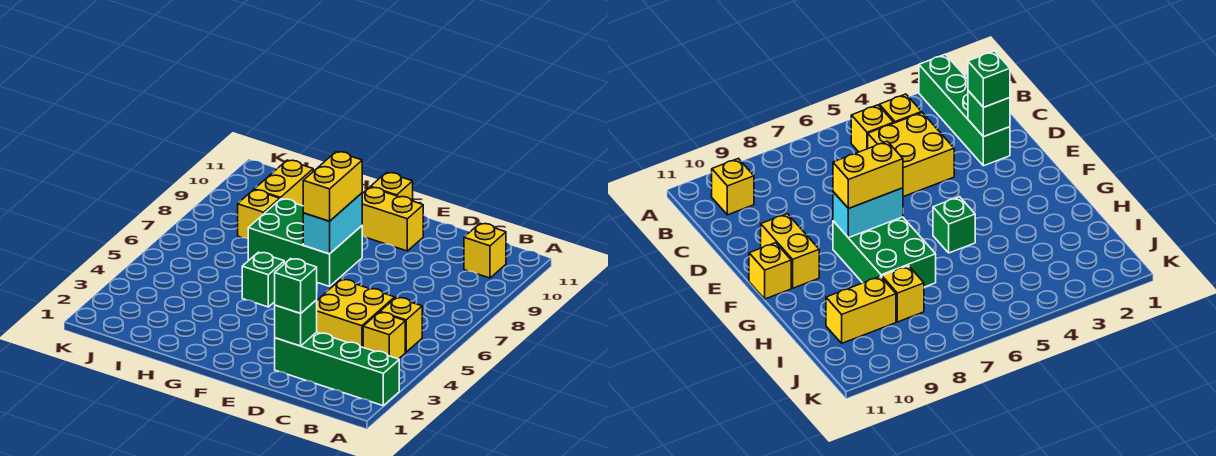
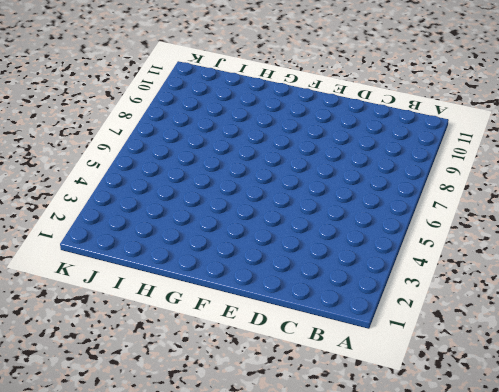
none -> green 1x4 brick [275,332,399,406]
none -> yellow 1x1 brick [363,312,405,359]
none -> yellow 1x1 brick [380,297,422,352]

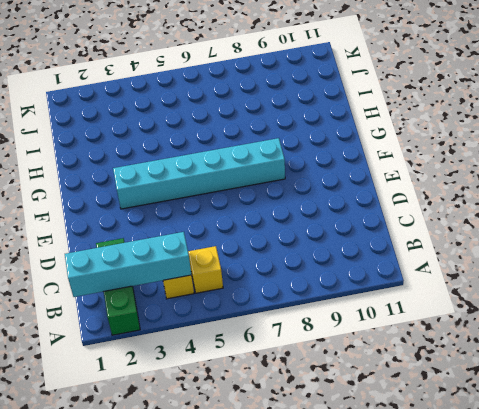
green 1x3 brick [96,238,140,335] -> green 1x4 brick [275,332,399,406]
cyan 1x4 brick [65,232,192,297] -> none
cyan 1x6 brick [113,138,285,209] -> green 2x3 brick [248,199,362,286]
none -> yellow 1x1 brick [464,223,506,278]
none -> yellow 2x2 brick [317,279,395,347]
none -> yellow 1x2 brick [362,187,423,251]

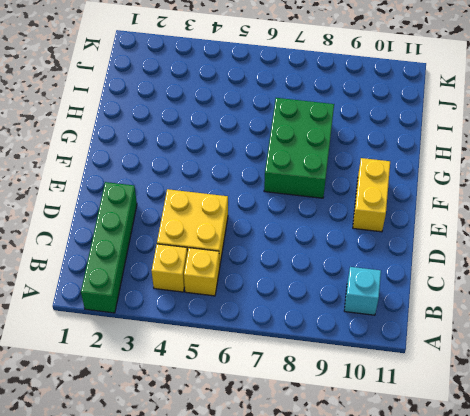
cyan 1x1 brick [344,267,381,315] -> yellow 1x1 brick [464,223,506,278]
none -> yellow 1x1 brick [371,172,413,201]
none -> green 1x1 brick [242,252,284,307]
none -> yellow 1x1 brick [238,190,280,239]

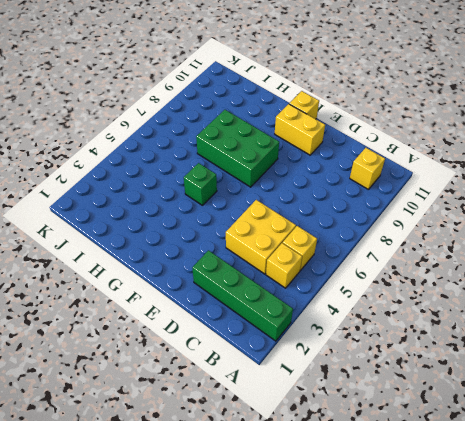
none -> yellow 1x1 brick [238,190,280,239]
none -> yellow 1x2 brick [254,160,313,206]
none -> green 1x1 brick [275,300,317,346]

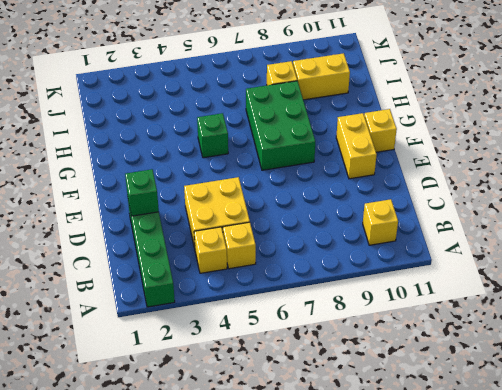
none -> cyan 1x2 brick [303,193,362,254]
none -> green 1x1 brick [275,259,317,313]
none -> yellow 1x2 brick [303,152,362,221]

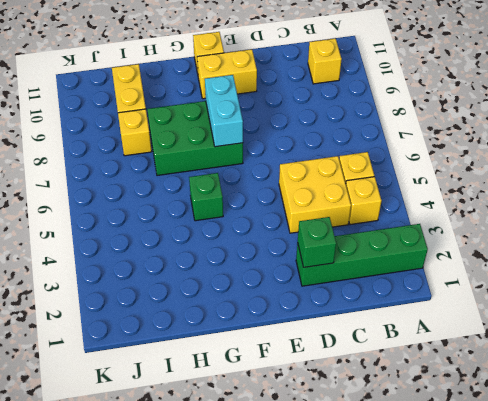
none -> green 1x1 brick [275,259,317,313]
none -> yellow 1x2 brick [303,152,362,221]

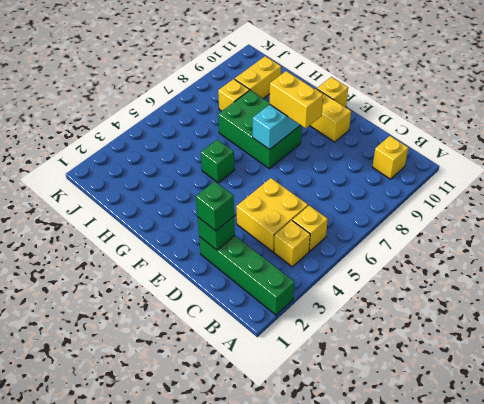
yellow 1x2 brick [270,71,323,128] -> yellow 1x2 brick turned to [303,152,362,221]

